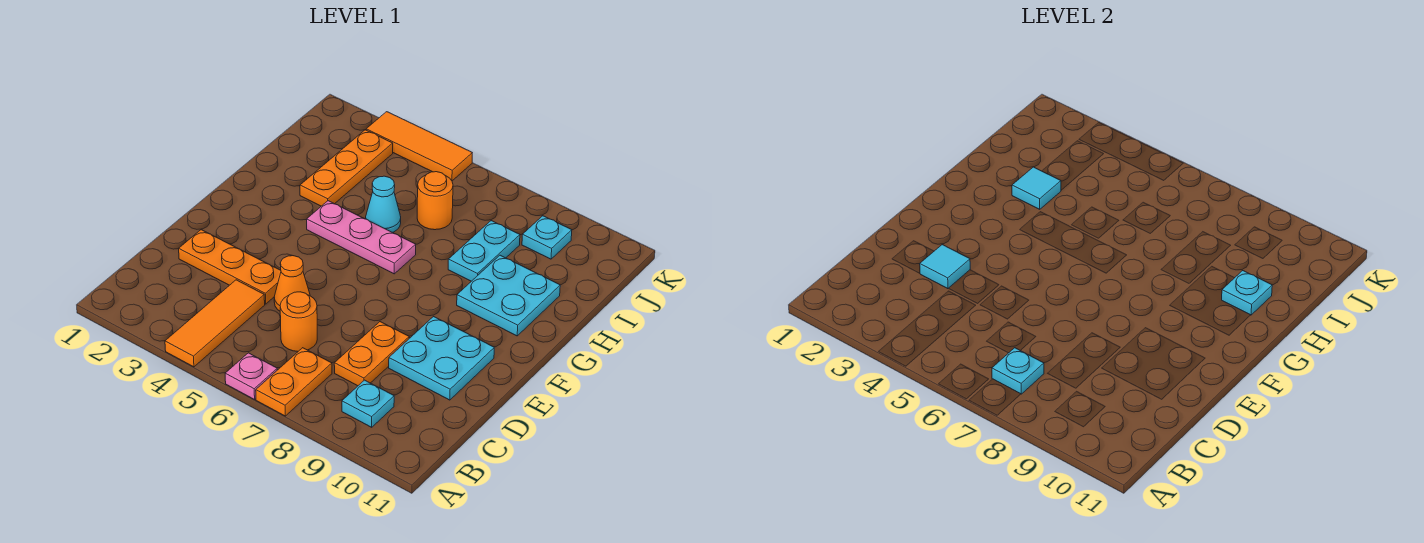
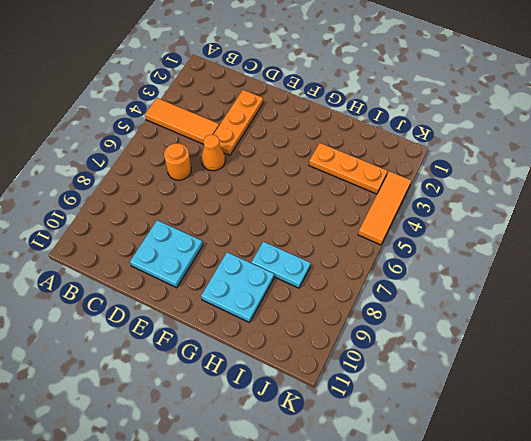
none -> pink 1x1 plate [225,353,277,399]
none -> orange 1x2 plate [256,348,332,416]
none -> cyan 1x1 plate [342,380,394,427]

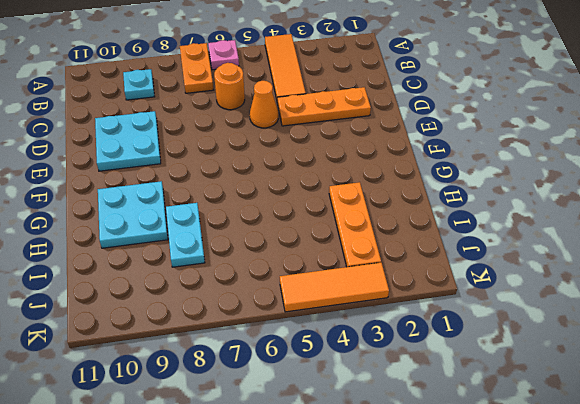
none -> orange 1x2 plate [334,322,409,386]
none -> pink 1x3 plate [307,201,416,274]
none -> cyan 1x1 cone [366,176,401,233]

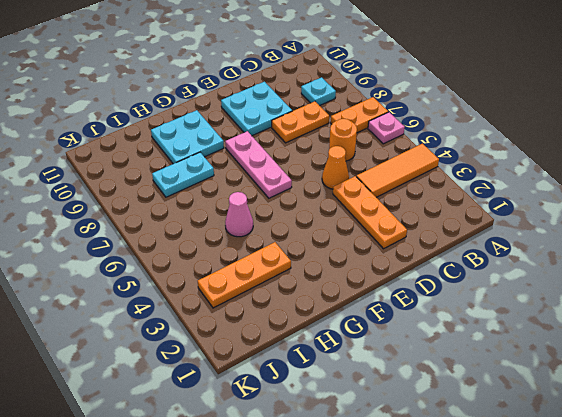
pink 1x3 plate [225,131,292,198] -> pink 1x3 plate moved to [307,201,416,274]
pink 1x1 cone [225,192,253,237] -> cyan 1x1 cone [366,176,401,233]
none -> orange 1x1 round brick [417,172,453,230]
none -> cyan 1x1 plate [522,216,572,259]
none -> orange 1x3 tile [366,112,472,181]

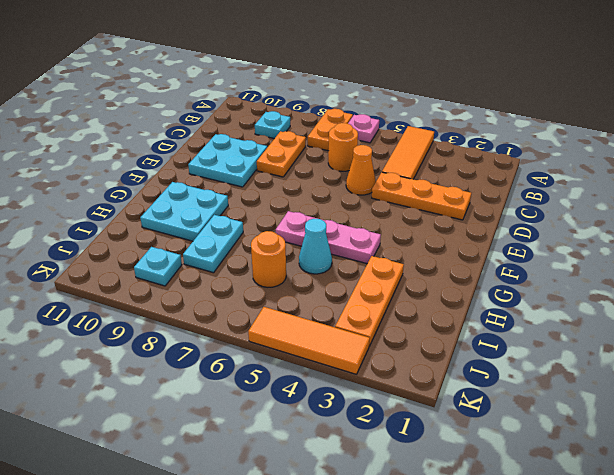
none -> cyan 1x1 plate [992,348,1044,394]
none -> cyan 1x1 tile [920,245,970,289]
none -> cyan 1x1 tile [1012,167,1061,209]

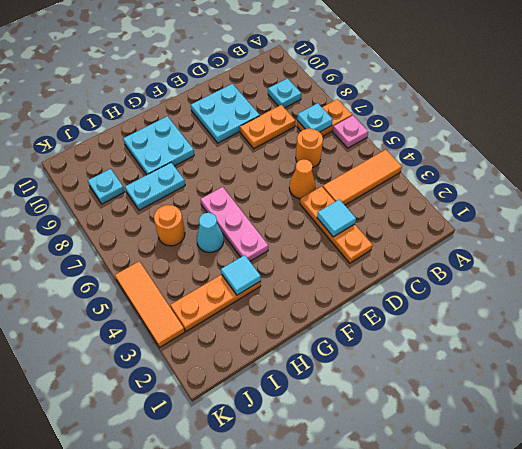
none -> cyan 1x1 plate [1222,271,1272,315]

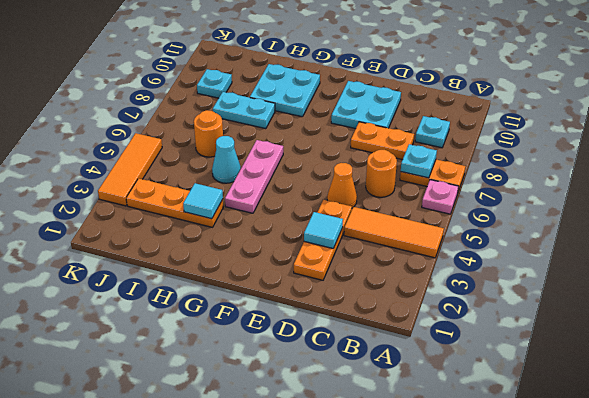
none -> cyan 1x1 plate [1222,271,1272,315]

